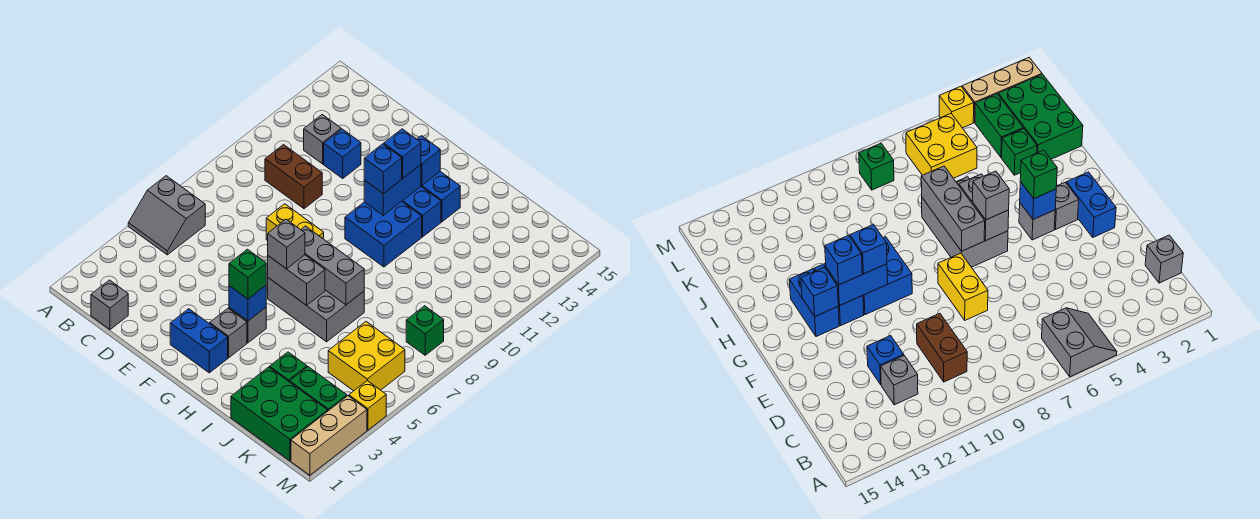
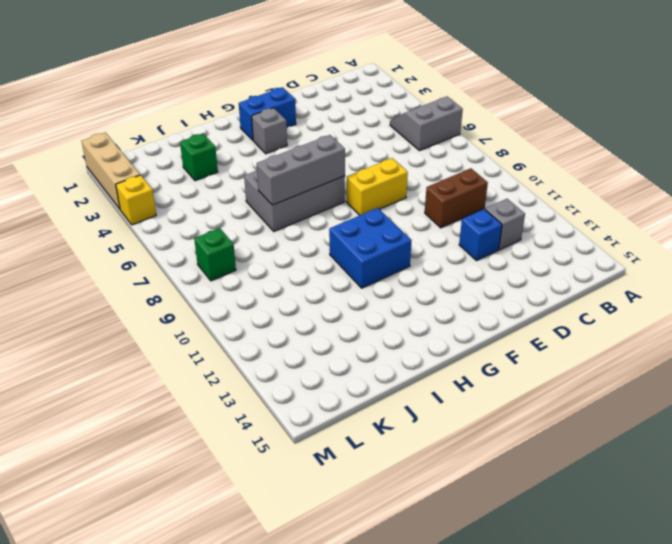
none -> grey 1x1 brick [91,280,128,330]
none -> grey 1x1 brick [229,307,266,343]
none -> blue 1x2 brick [402,187,441,237]

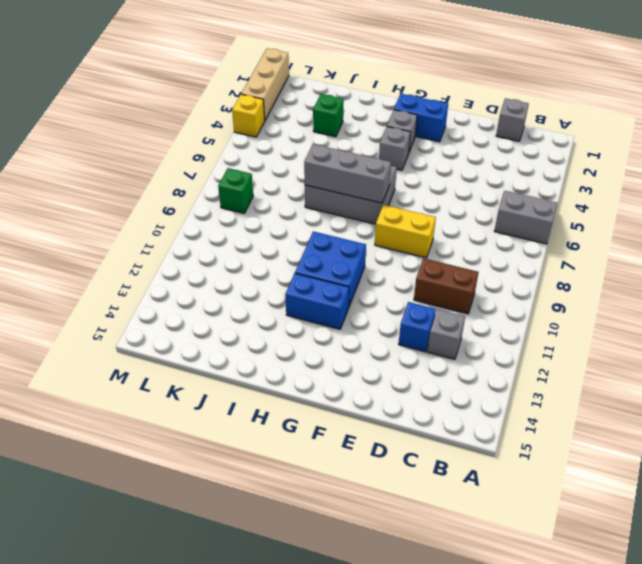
none -> blue 1x2 brick [421,171,460,222]
none -> green 2x3 brick [231,367,328,461]
none -> green 1x2 brick [290,367,347,411]

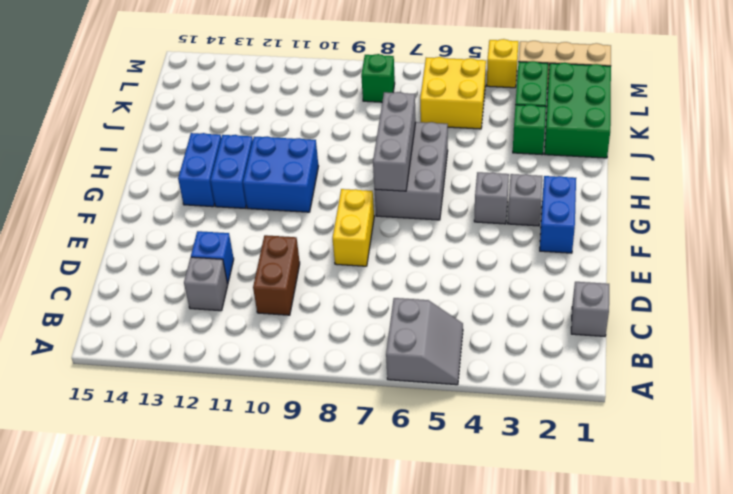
none -> blue 1x1 brick [229,286,266,321]
none -> grey 1x2 brick [268,255,325,305]
none -> blue 1x2 brick [364,165,421,215]

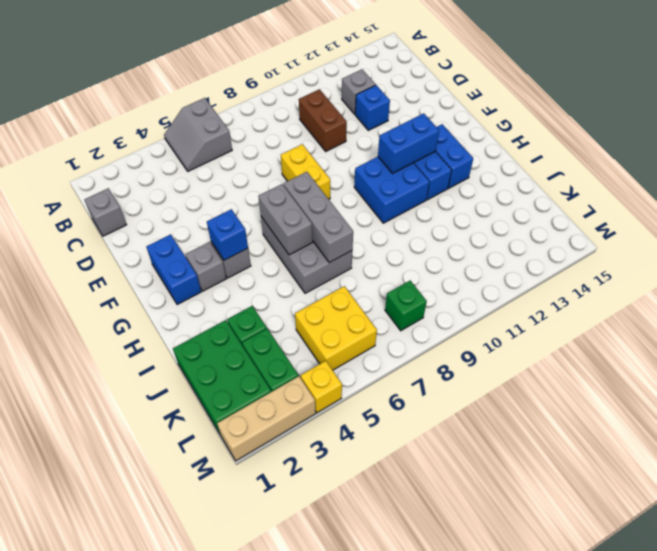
none -> blue 1x1 brick [417,136,440,185]
none -> green 1x1 brick [229,249,266,299]
none -> grey 1x1 brick [268,219,305,269]

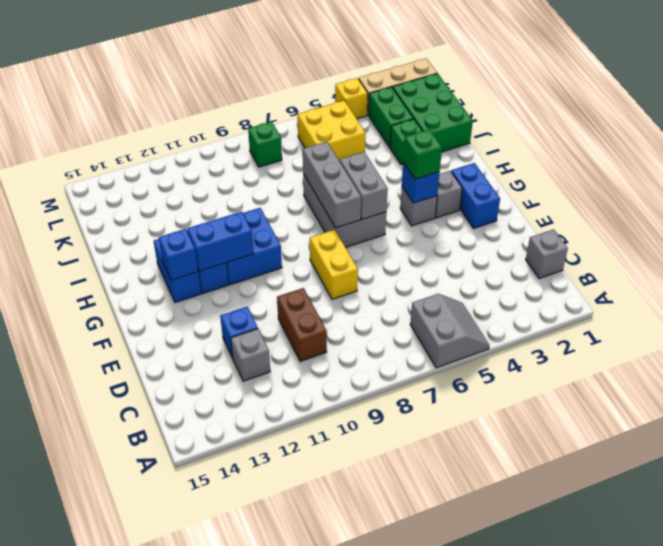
none -> grey 1x1 brick [268,219,305,269]
none -> blue 1x1 brick [364,144,402,194]
none -> blue 1x1 brick [384,129,421,179]

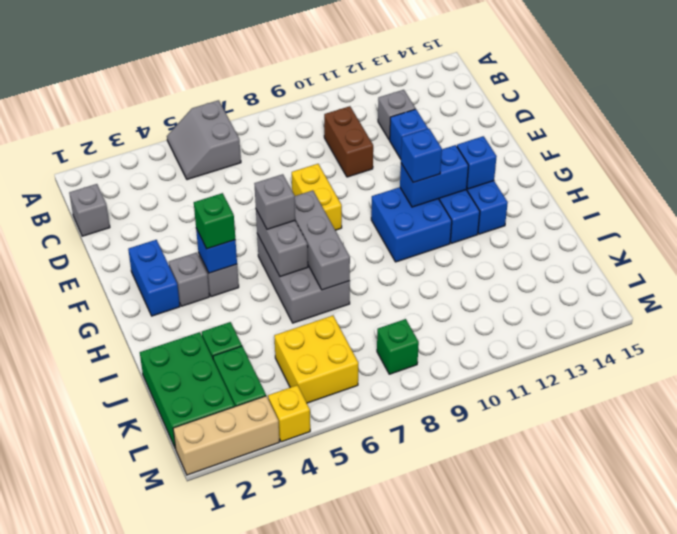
none -> blue 1x1 brick [384,129,421,179]

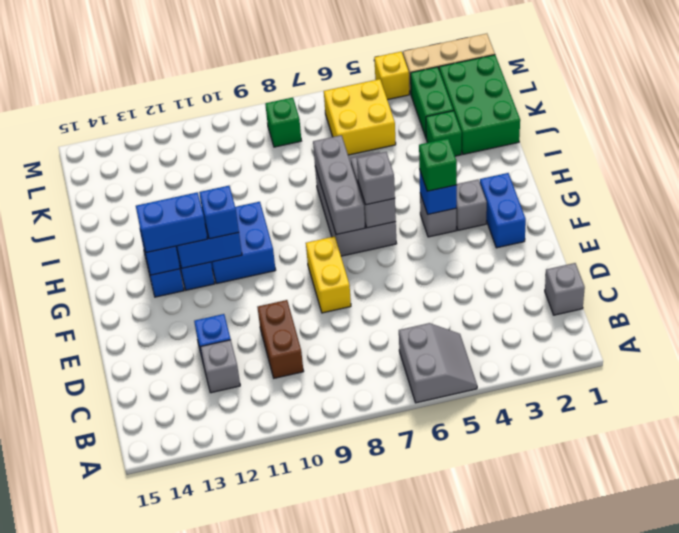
blue 1x2 brick [136,192,207,253] -> blue 1x1 brick [384,129,421,179]

